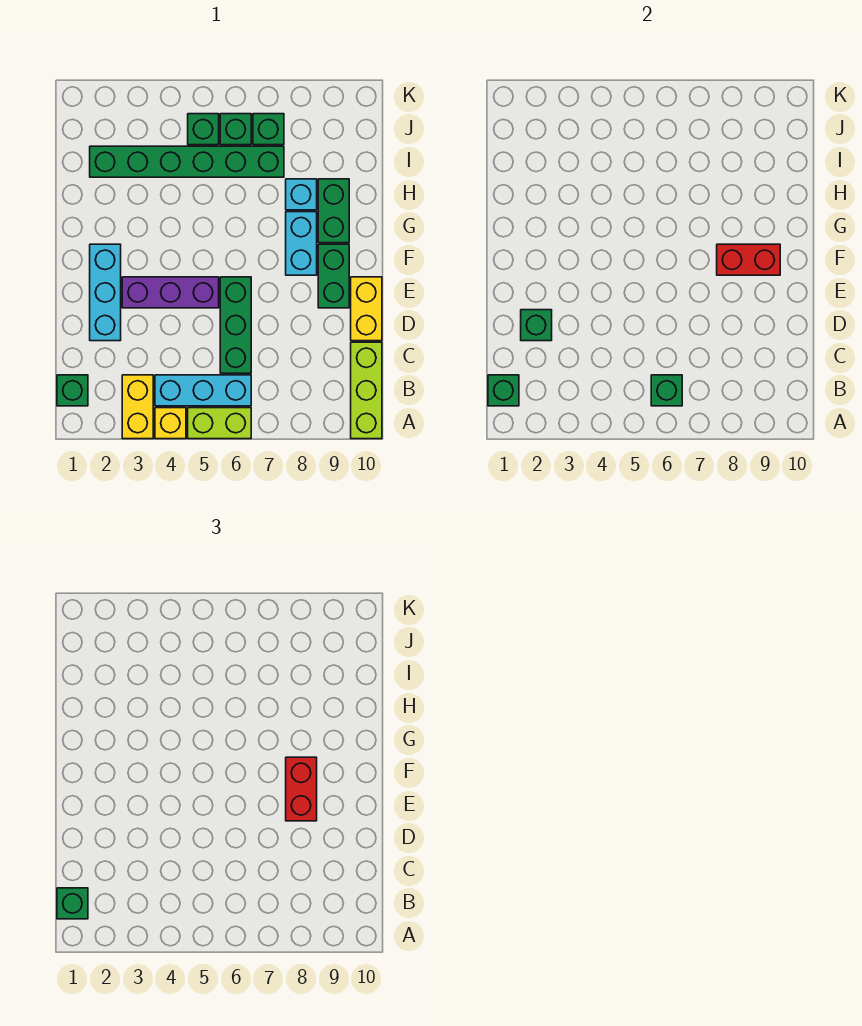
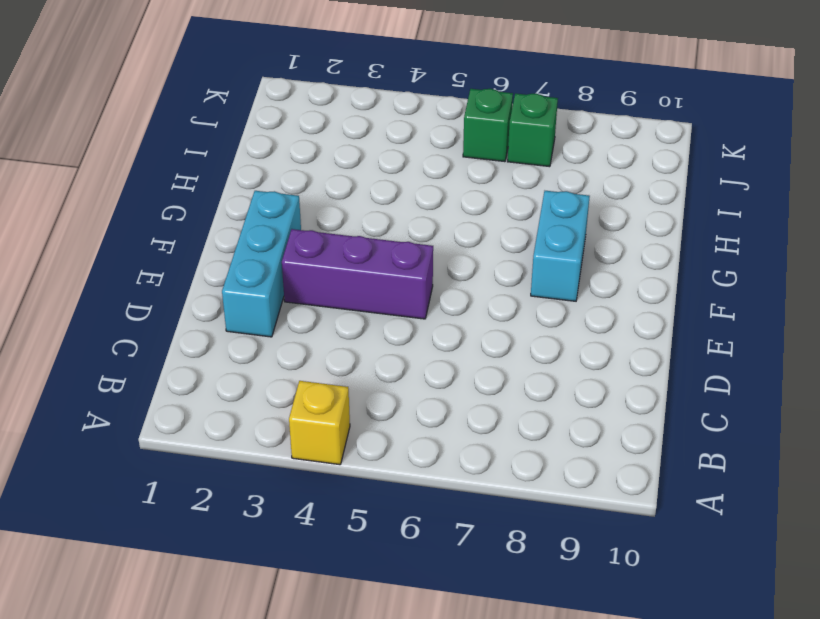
none -> yellow 1x2 brick [122,375,153,439]
none -> lime 1x2 brick [188,408,251,439]
none -> lime 1x3 brick [351,342,382,439]

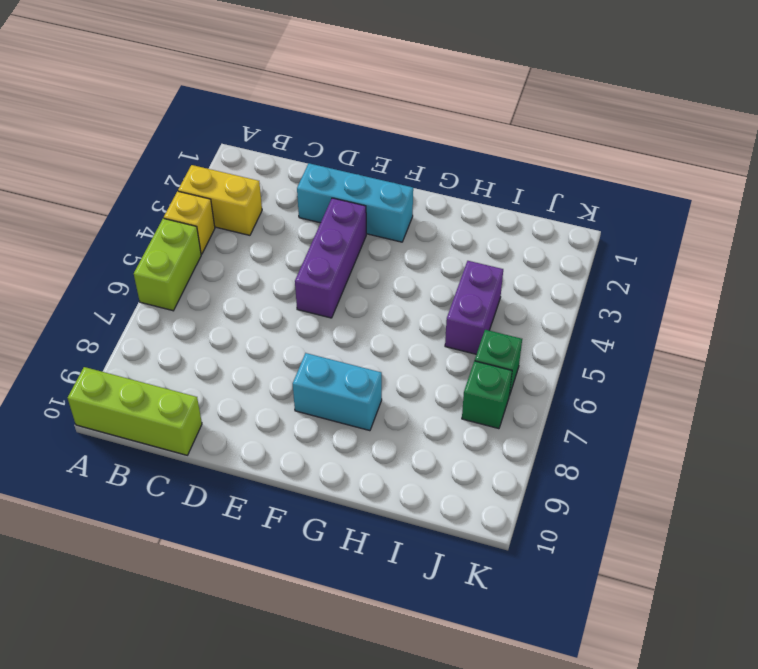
purple 1x2 brick [445,261,503,354] -> green 1x6 brick [90,146,284,177]
none -> green 1x1 brick [57,375,88,406]
none -> cyan 1x3 brick [155,375,251,406]
none -> green 1x3 brick [220,277,251,373]

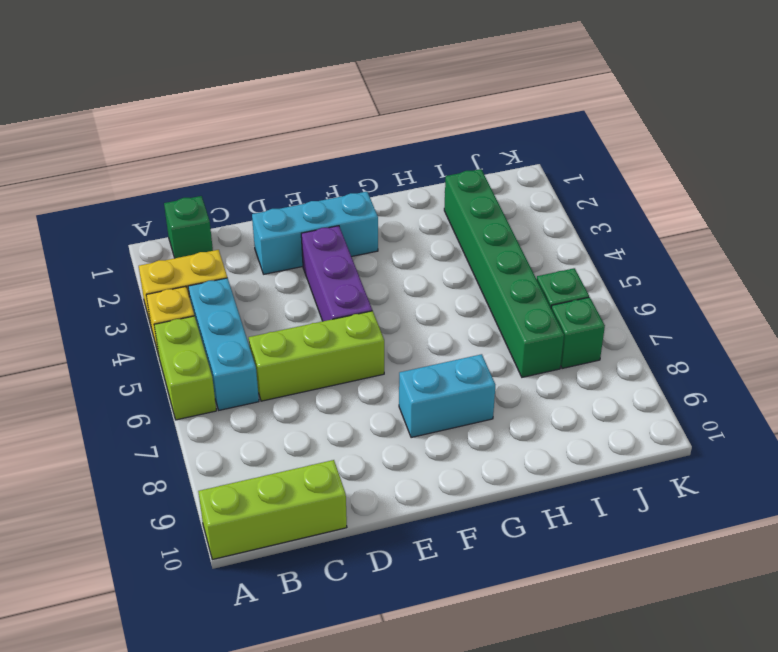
lime 1x3 brick [249,311,384,401] -> green 1x3 brick [220,277,251,373]
none -> yellow 1x2 brick [351,277,382,341]
none -> green 1x2 brick [318,244,349,308]
none -> green 1x2 brick [318,179,349,243]

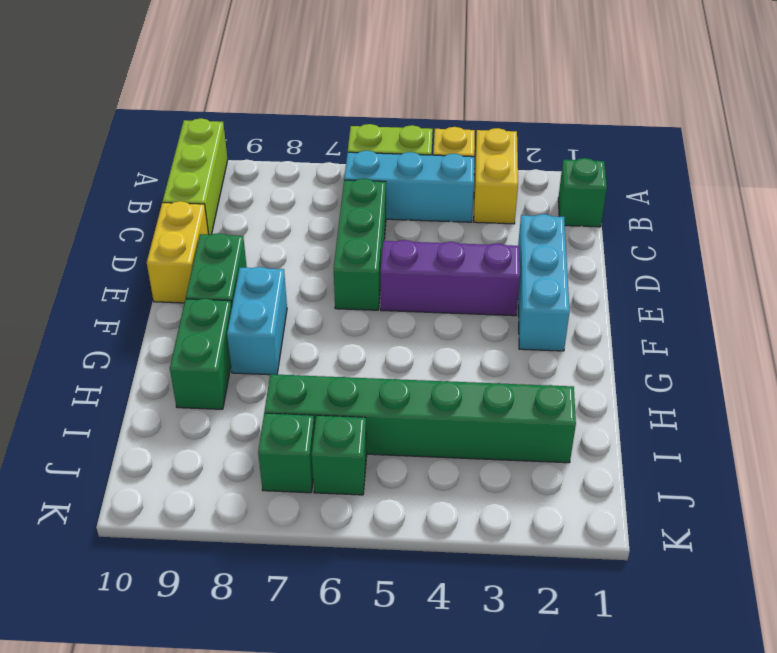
none -> cyan 1x1 brick [286,179,317,210]
none -> green 1x1 brick [188,114,219,145]
none -> green 1x1 brick [488,375,519,406]

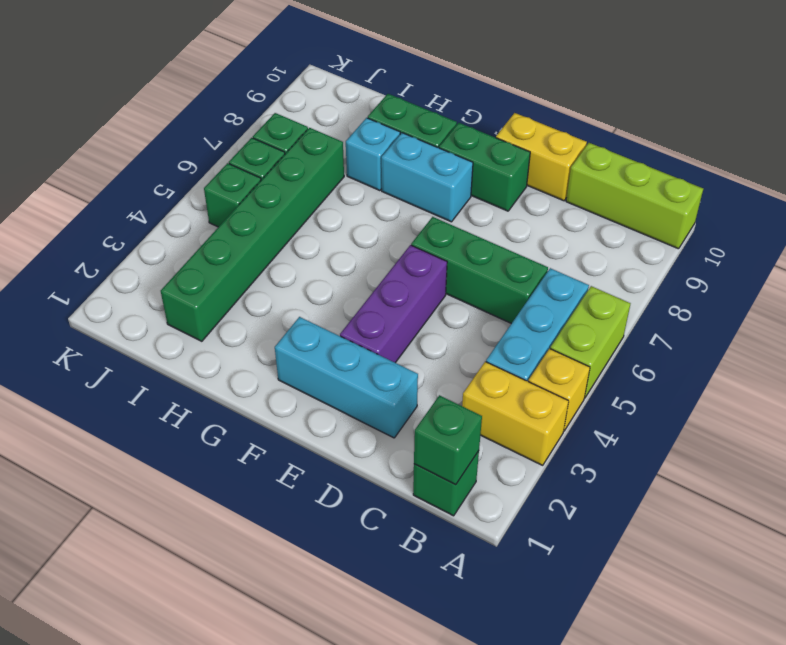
none -> green 1x1 brick [651,375,682,406]
none -> green 1x1 brick [521,310,552,341]
none -> red 1x2 brick [717,244,780,275]

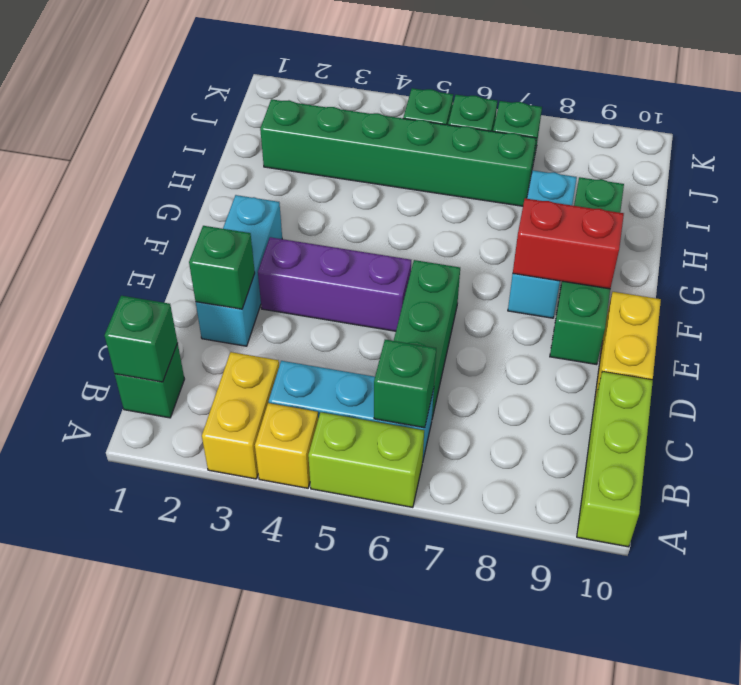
none -> green 1x1 brick [57,888,88,919]
none -> red 1x2 brick [286,757,317,821]

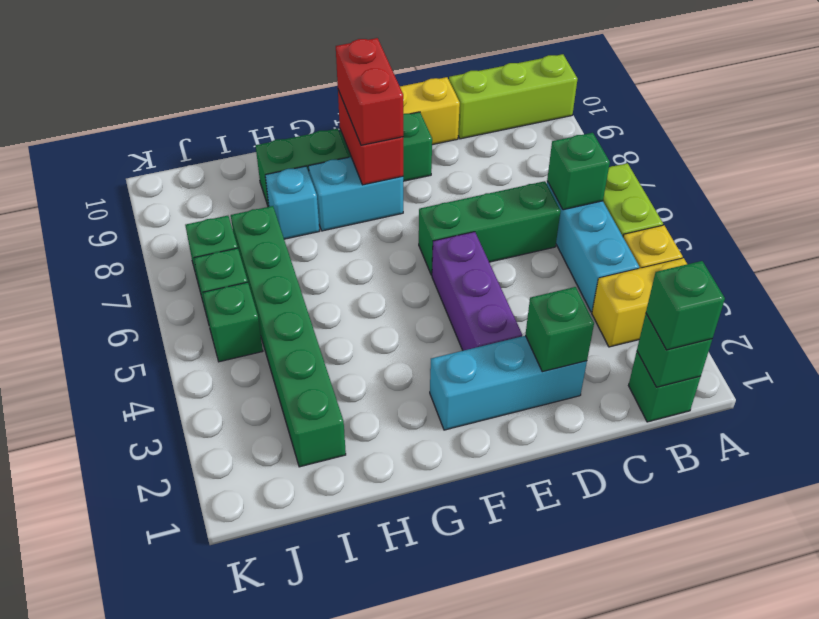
red 1x2 brick [336,38,403,145] -> red 1x2 brick turned to [286,757,317,821]

